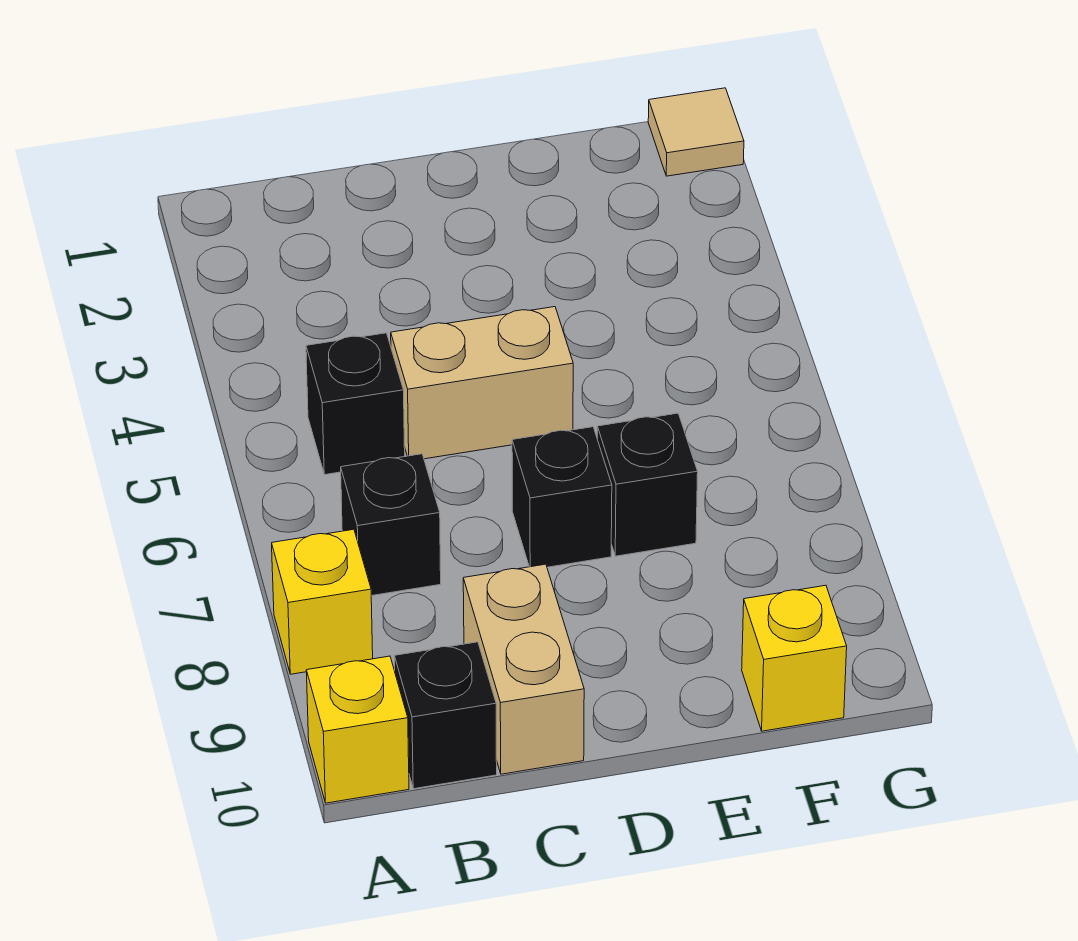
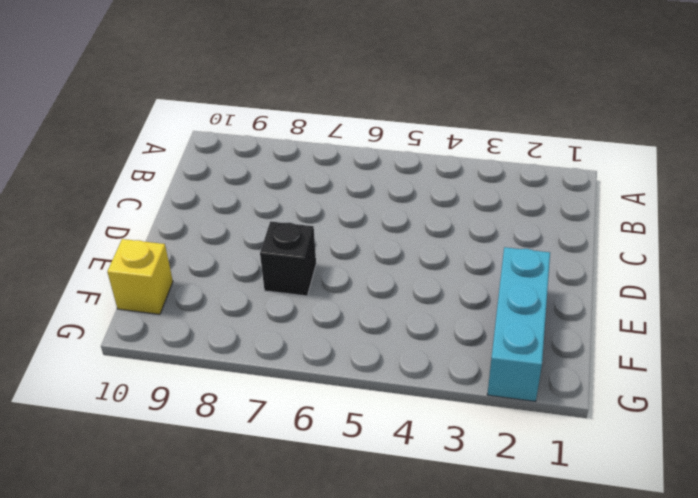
cyan 1x3 brick [487,247,550,402] -> none
none -> yellow 1x1 brick [272,529,373,674]
none -> yellow 1x1 brick [306,656,409,803]

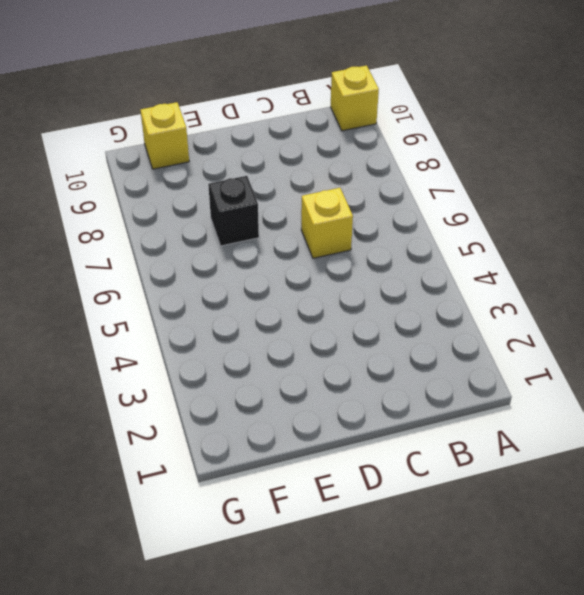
yellow 1x1 brick [301,188,353,258] -> yellow 1x1 brick moved to [272,529,373,674]
none -> black 1x1 brick [306,333,405,475]
none -> black 1x1 brick [341,454,441,596]

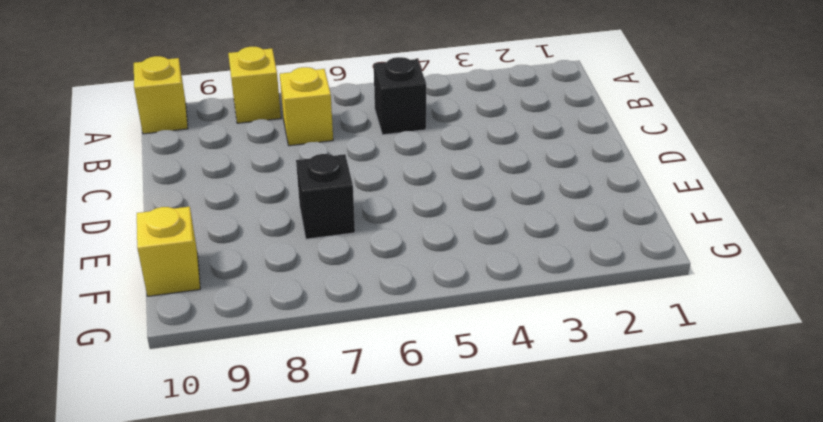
yellow 1x1 brick [280,67,333,146] -> black 1x1 brick [341,454,441,596]
none -> black 1x1 brick [394,642,497,789]
none -> tan 1x2 brick [391,307,573,459]

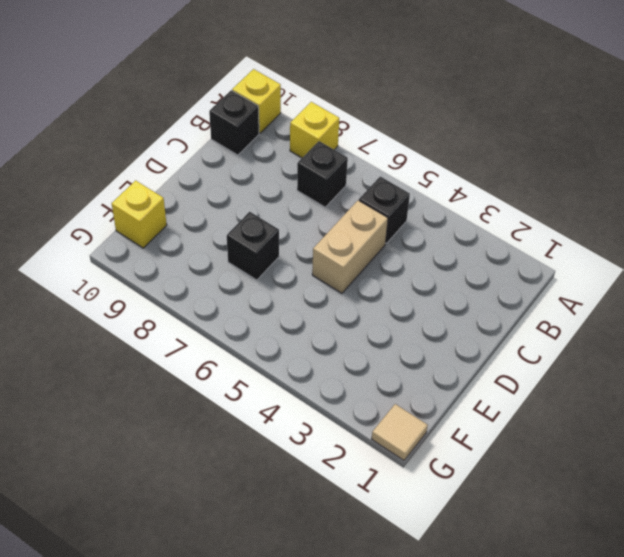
none -> tan 1x2 brick [463,564,584,774]
none -> black 1x1 brick [512,427,612,567]

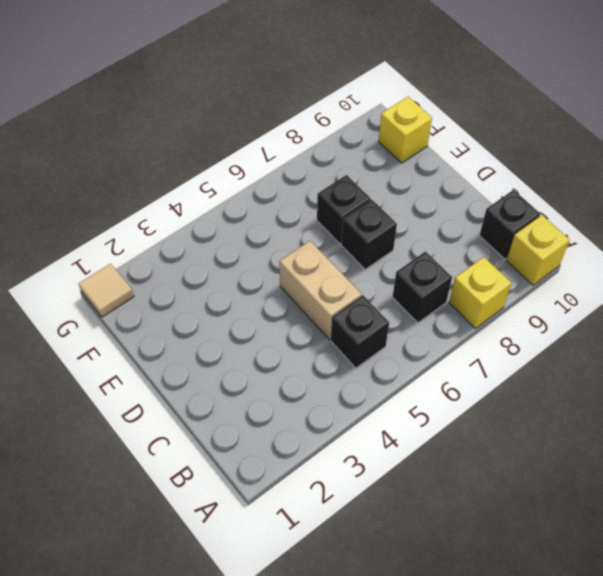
none -> tan 1x2 brick [463,564,584,774]

